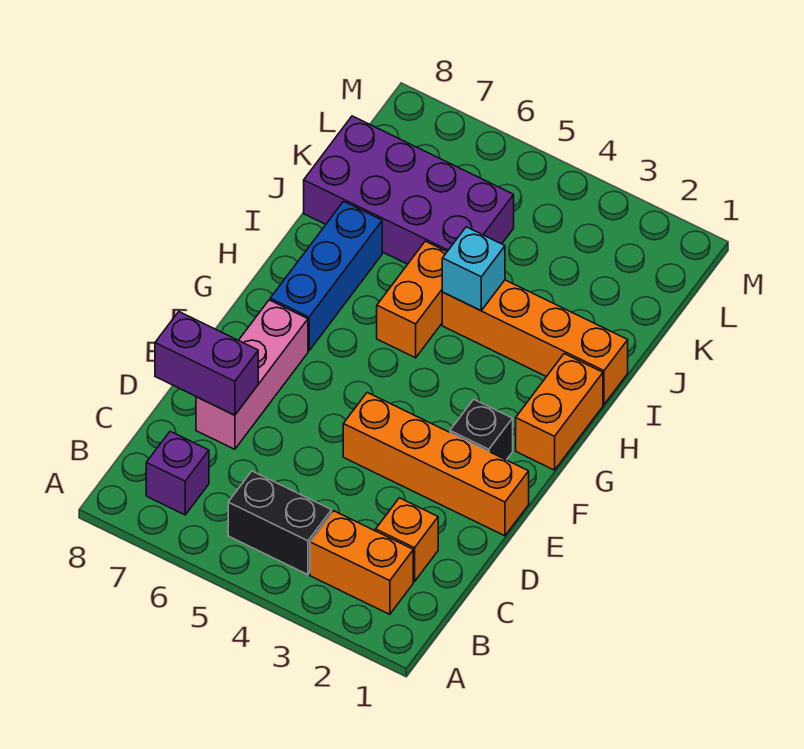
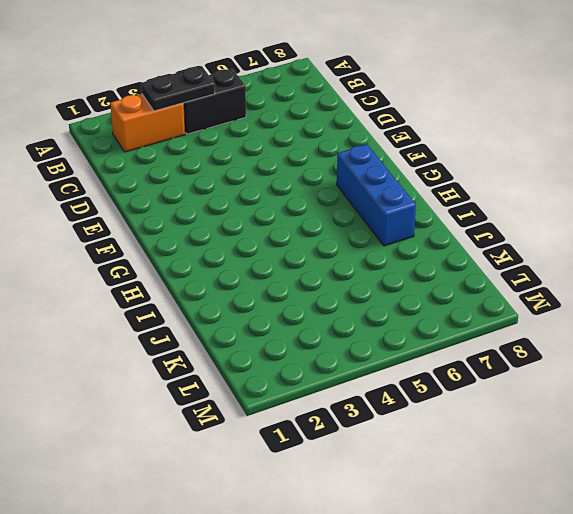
black 1x2 plate [141,66,215,111] -> none
none -> purple 1x1 brick [146,431,209,515]
none -> orange 1x1 brick [376,498,438,582]
none -> pink 1x3 brick [196,300,308,449]

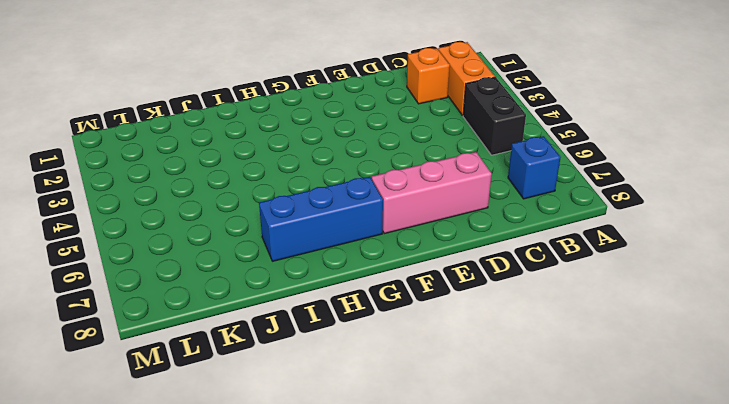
blue 1x1 brick [508,136,561,199] -> purple 1x1 brick [146,431,209,515]
none -> orange 1x4 brick [343,393,529,536]
none -> black 1x1 brick [450,399,513,460]
none -> orange 1x2 brick [516,354,603,470]

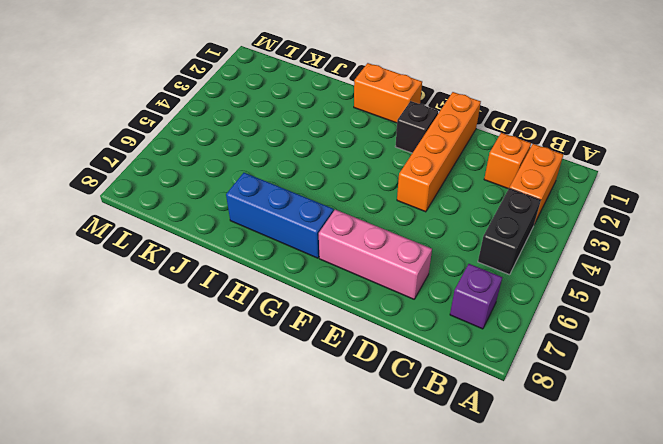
none -> orange 1x2 brick [377,241,447,358]
none -> orange 1x4 brick [442,280,628,404]
none -> purple 2x4 brick [304,116,514,264]

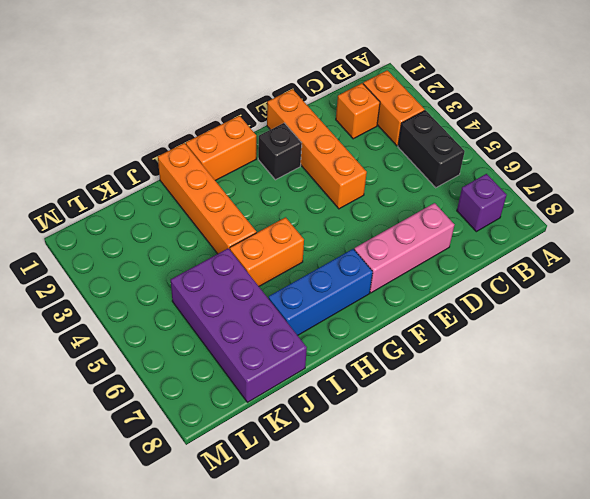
none -> purple 1x2 brick [155,312,258,415]
none -> cyan 1x1 brick [442,227,505,311]

